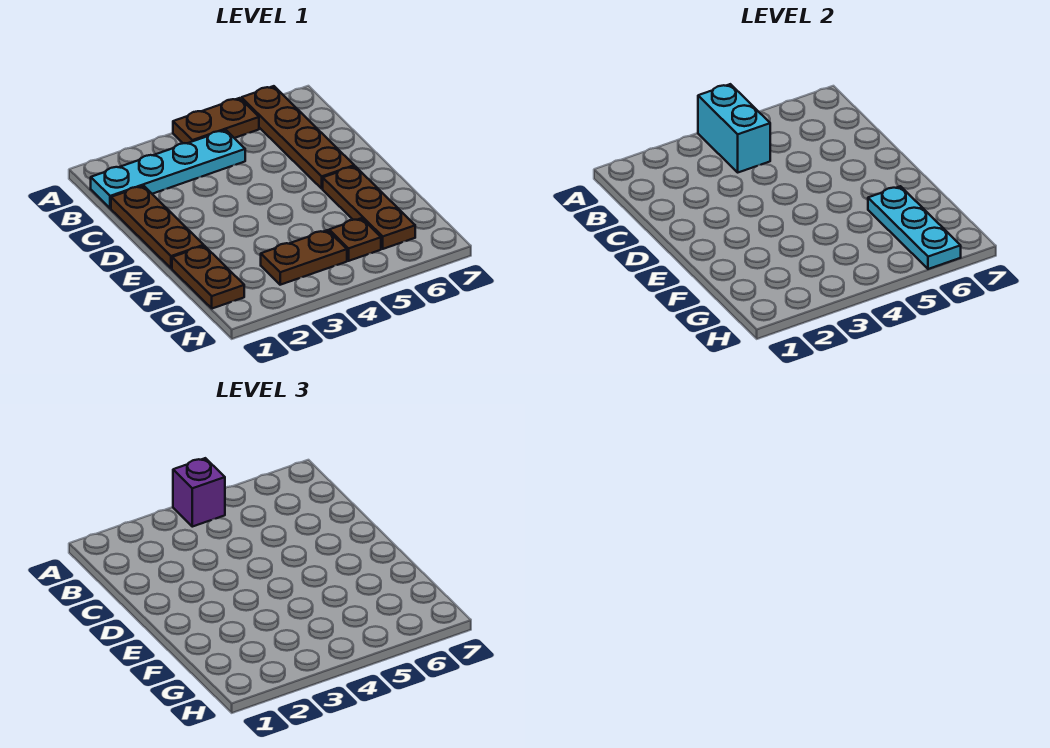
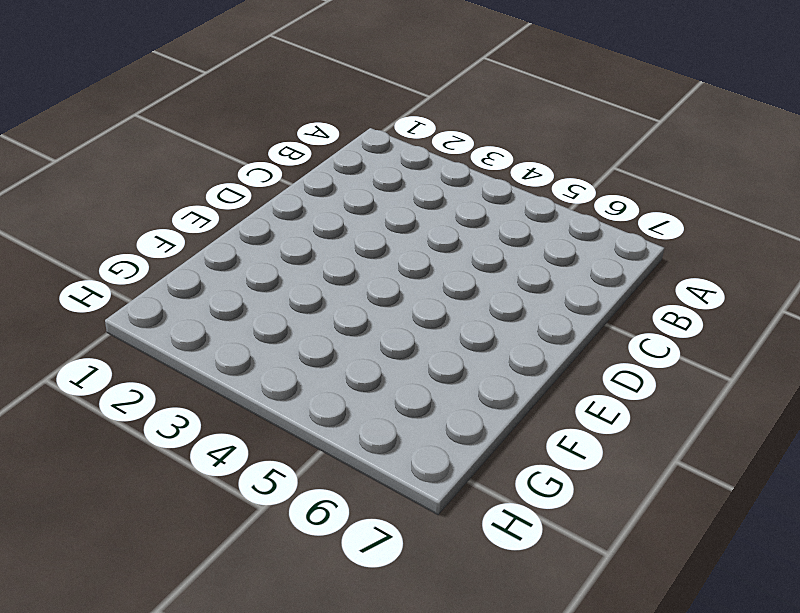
none -> brown 1x2 plate [173,98,259,143]
none -> brown 1x4 plate [241,86,354,189]

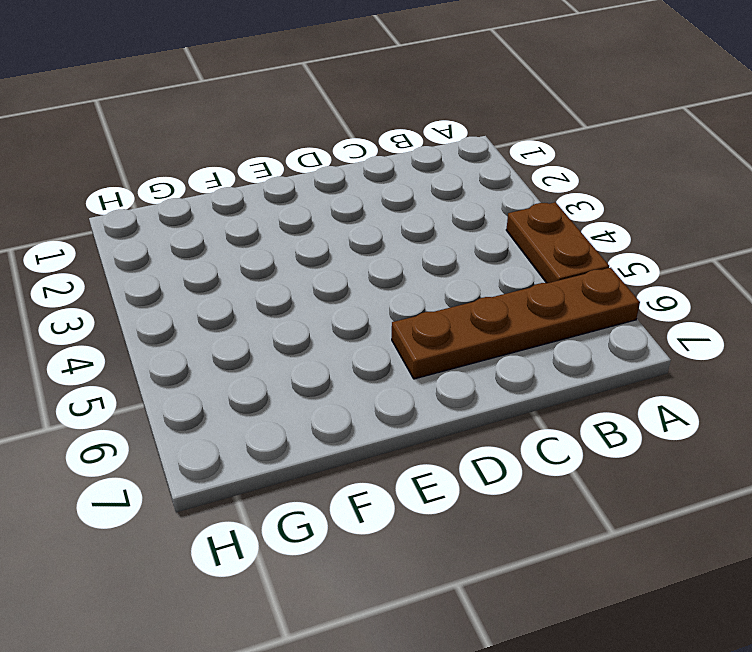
none -> cyan 1x4 plate [91,130,245,208]
none -> brown 1x3 plate [111,186,204,269]

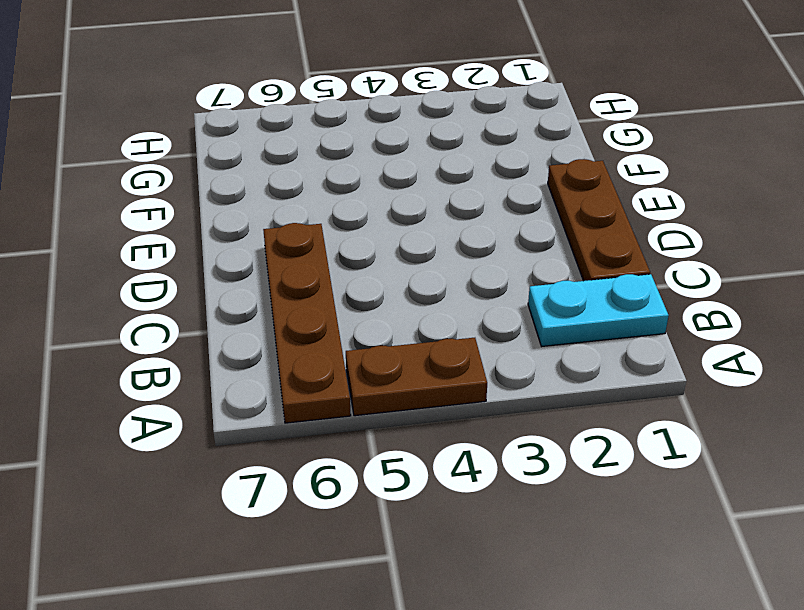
cyan 1x2 plate [528,274,669,346] -> cyan 1x4 plate [91,130,245,208]
none -> brown 1x3 plate [323,166,415,249]
none -> brown 1x2 plate [172,246,244,309]

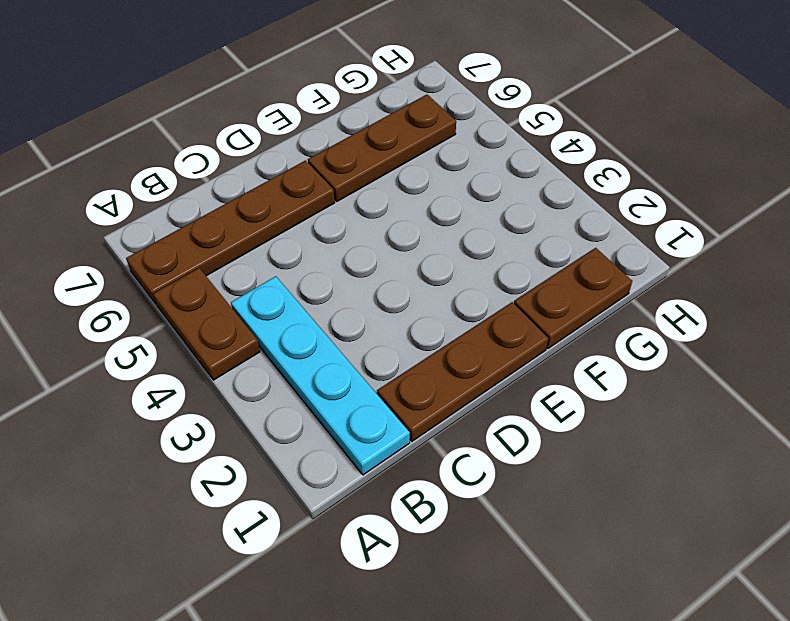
none -> brown 1x2 plate [261,230,347,285]
none -> brown 1x1 plate [329,218,381,261]

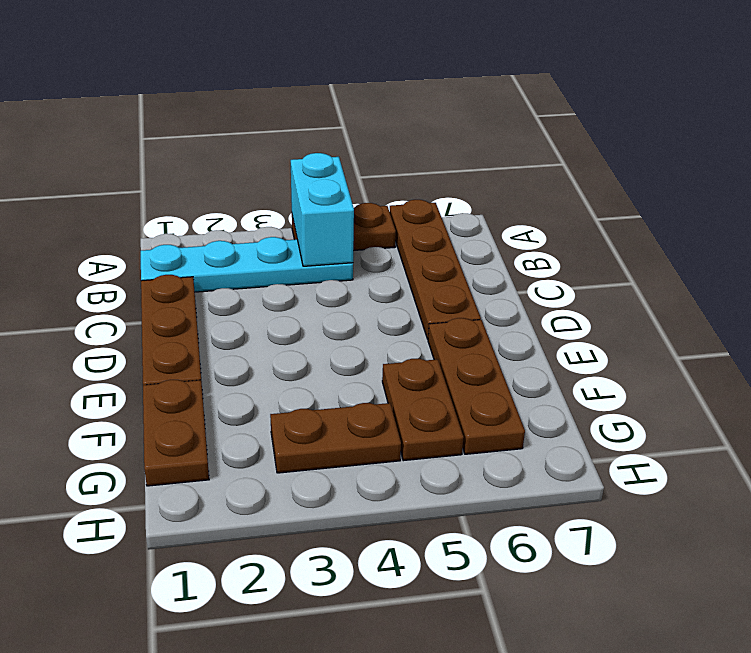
brown 1x2 plate [382,359,464,461] -> brown 1x1 plate [329,218,381,261]
none -> cyan 1x3 plate [868,186,961,269]
none -> purple 1x1 brick [173,458,225,527]

